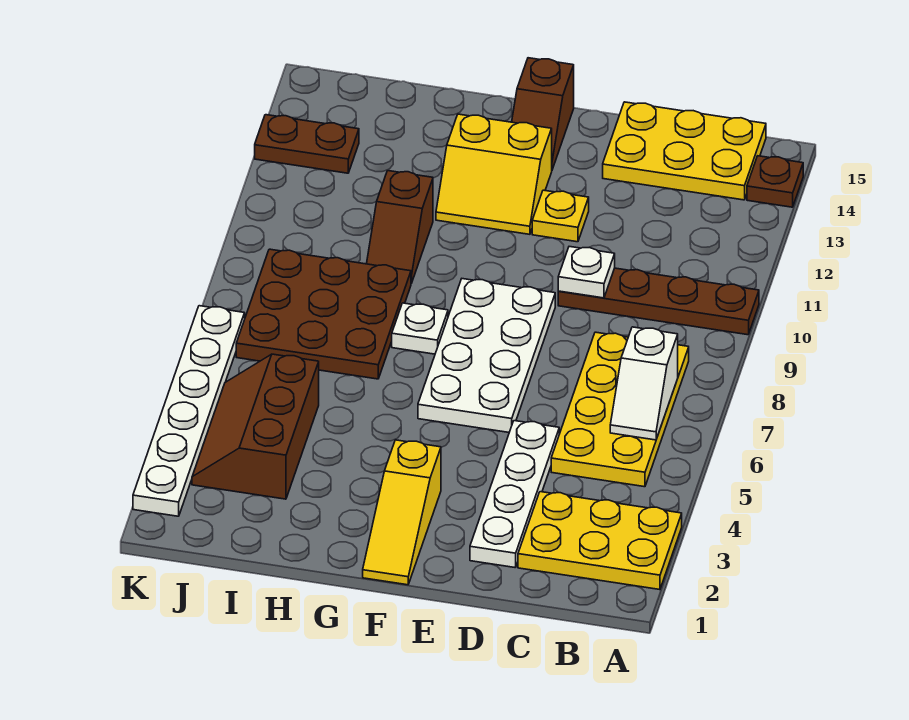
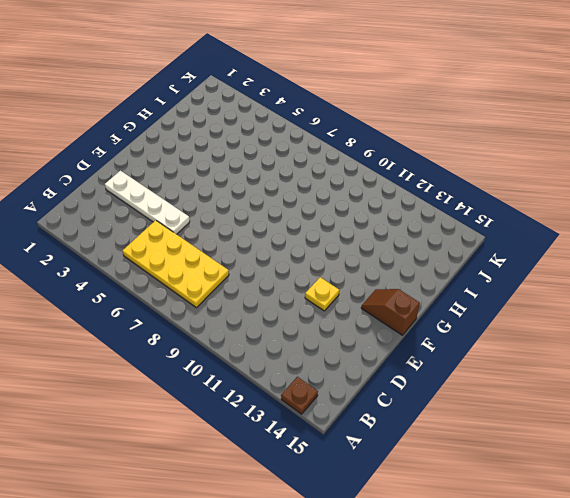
none -> yellow 2x3 plate [518,492,682,590]
none -> brown 1x4 plate [558,268,759,335]
none -> yellow 2x3 plate [603,102,766,200]

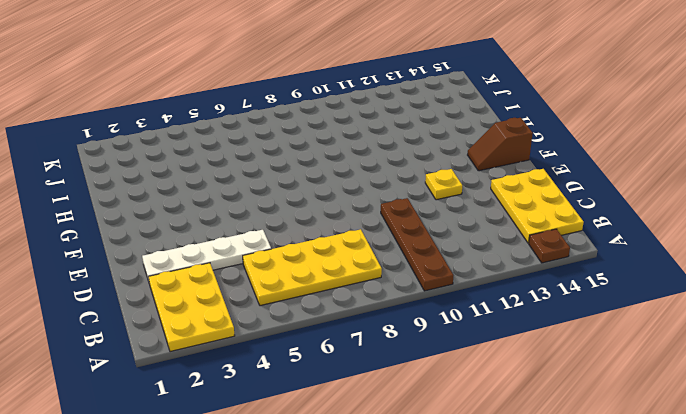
none -> white 2x4 plate [418,279,555,432]
none -> yellow 1x3 slope [363,440,441,585]
none -> yellow 2x2 slope [436,114,552,234]

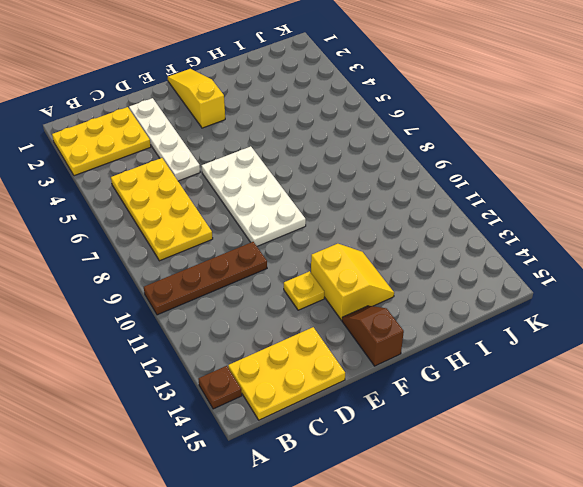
yellow 2x2 slope [311,244,394,320] -> yellow 2x2 slope turned to [436,114,552,234]
none -> white 1x1 plate [392,303,448,354]
none -> brown 3x3 plate [236,249,411,379]
none -> brown 1x2 slope [367,171,433,283]

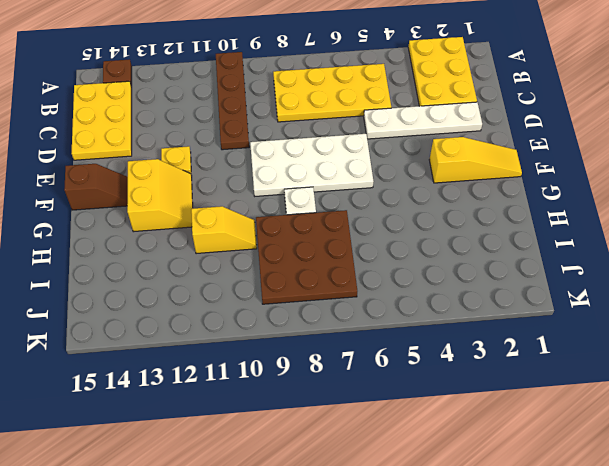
yellow 1x2 slope [191,206,257,254] -> brown 1x2 slope [367,171,433,283]
none -> brown 2x3 slope [192,354,319,499]
none -> brown 1x2 plate [255,115,359,173]
none -> white 1x6 plate [133,306,245,516]

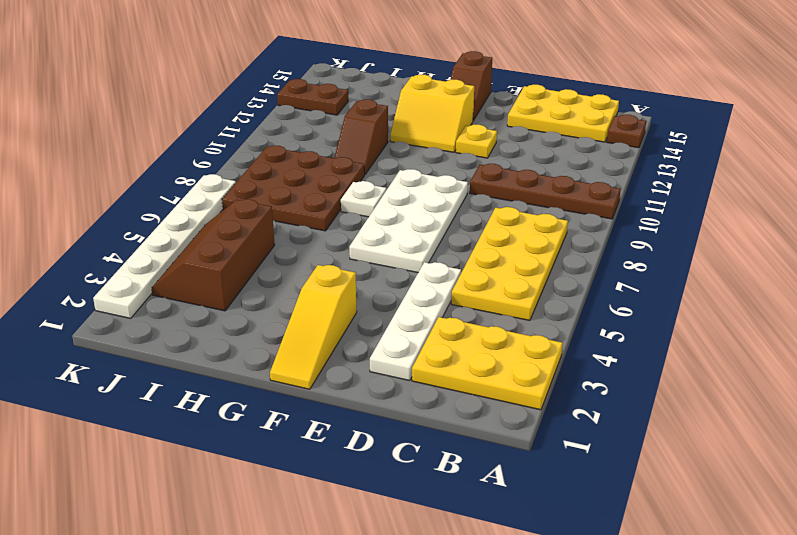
none -> white 1x2 slope [610,327,678,440]
none -> white 1x1 plate [558,247,615,298]

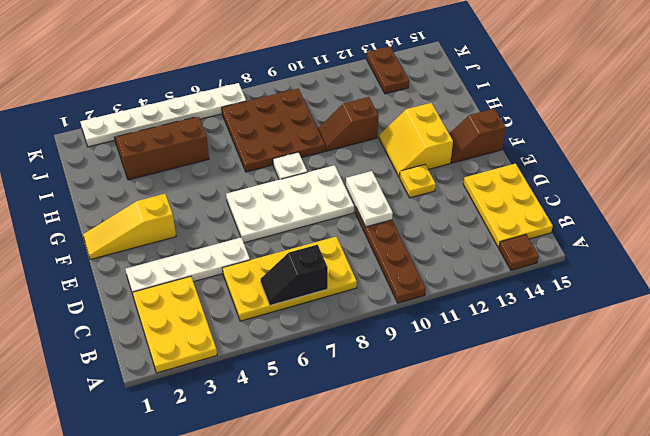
black 1x2 slope [261,245,328,305] -> white 1x2 slope [610,327,678,440]
white 1x2 plate [346,171,393,227] -> white 1x1 plate [558,247,615,298]

